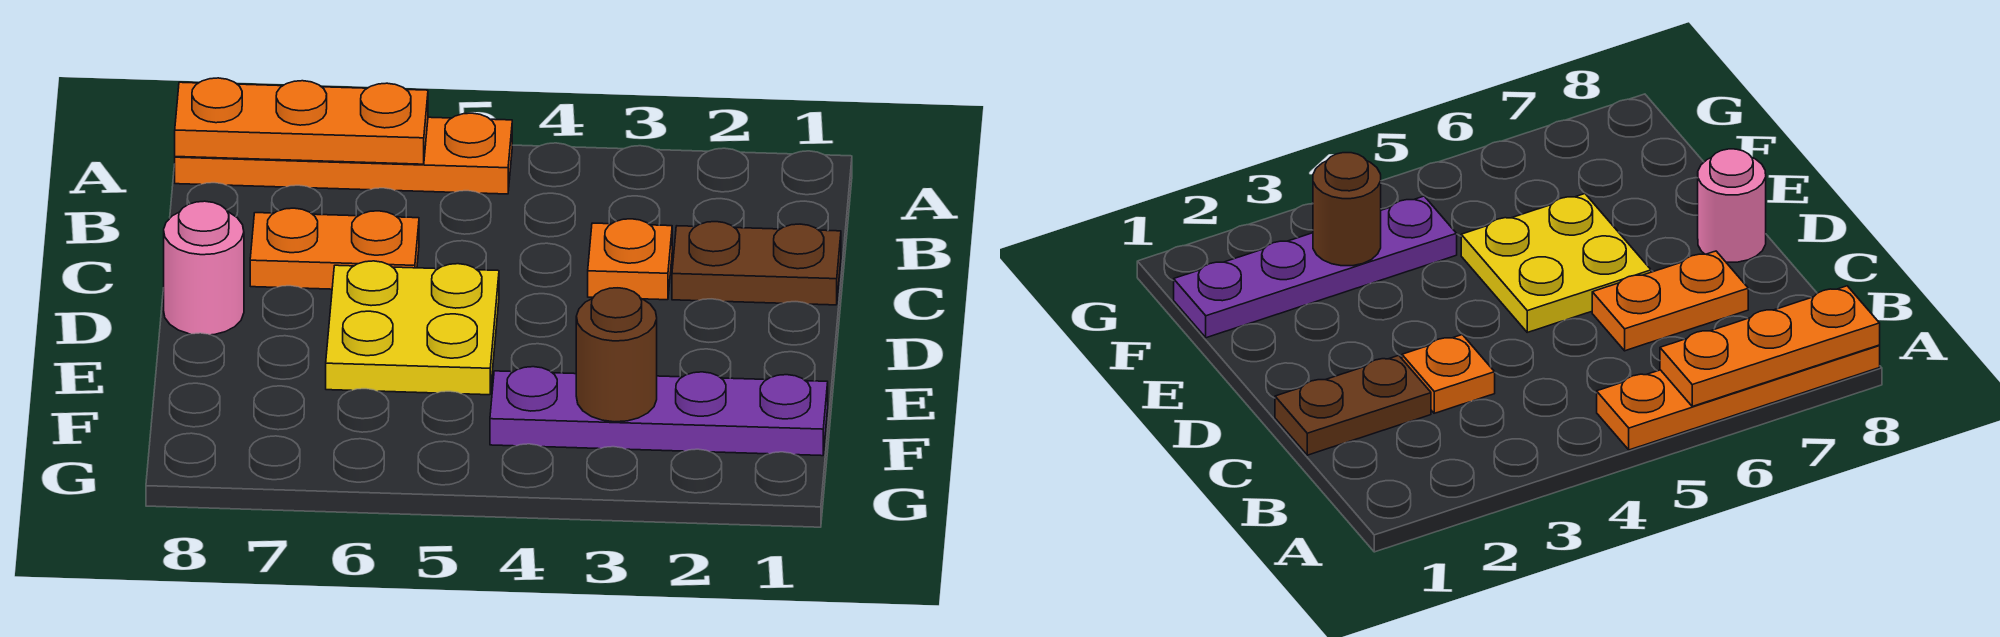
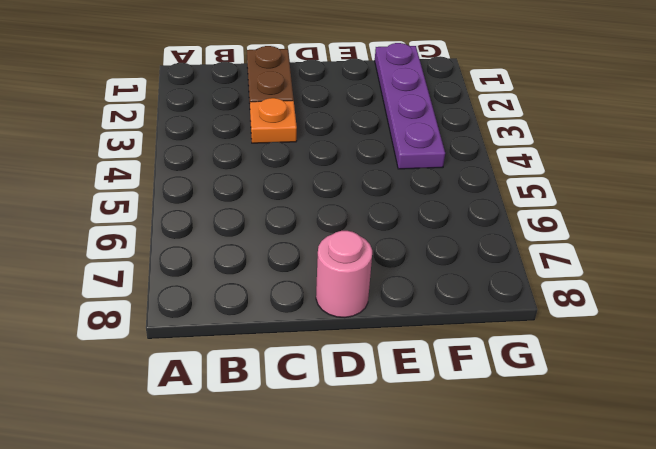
none -> orange 1x4 plate [175,113,512,194]
none -> orange 1x2 plate [250,208,419,289]

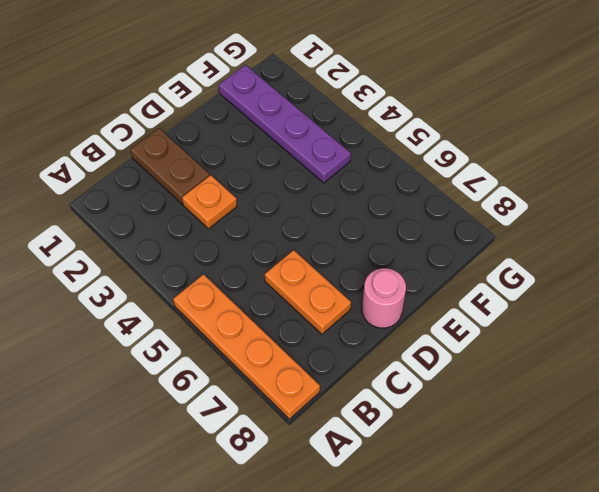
none -> yellow 2x2 plate [326,261,499,395]
none -> orange 1x3 plate [175,78,428,164]

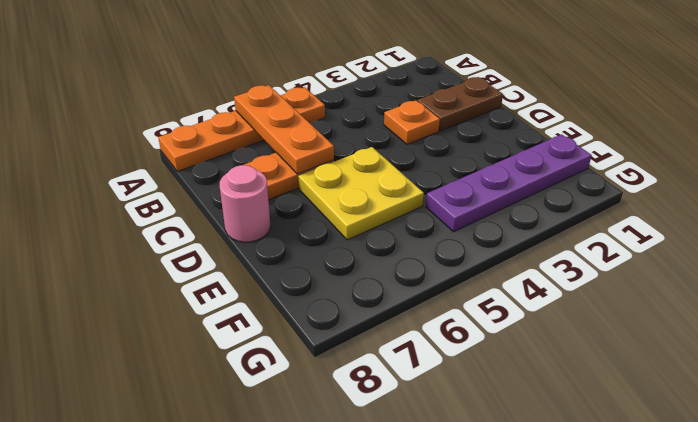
orange 1x3 plate [234,85,334,174] -> orange 1x3 plate turned to [175,78,428,164]
none -> brown 1x1 round brick [576,288,657,422]

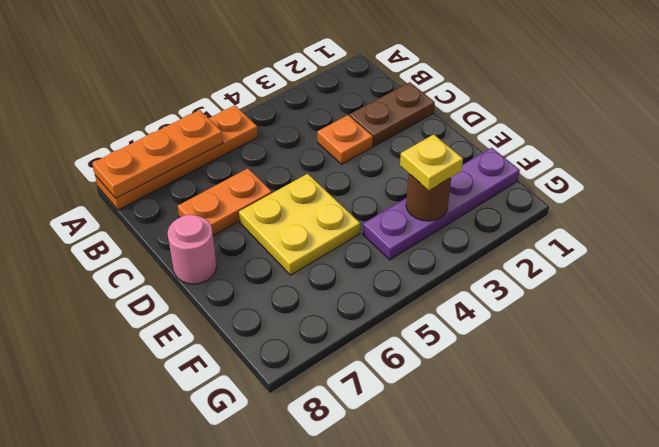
yellow 1x1 plate [400,134,463,190] -> none

